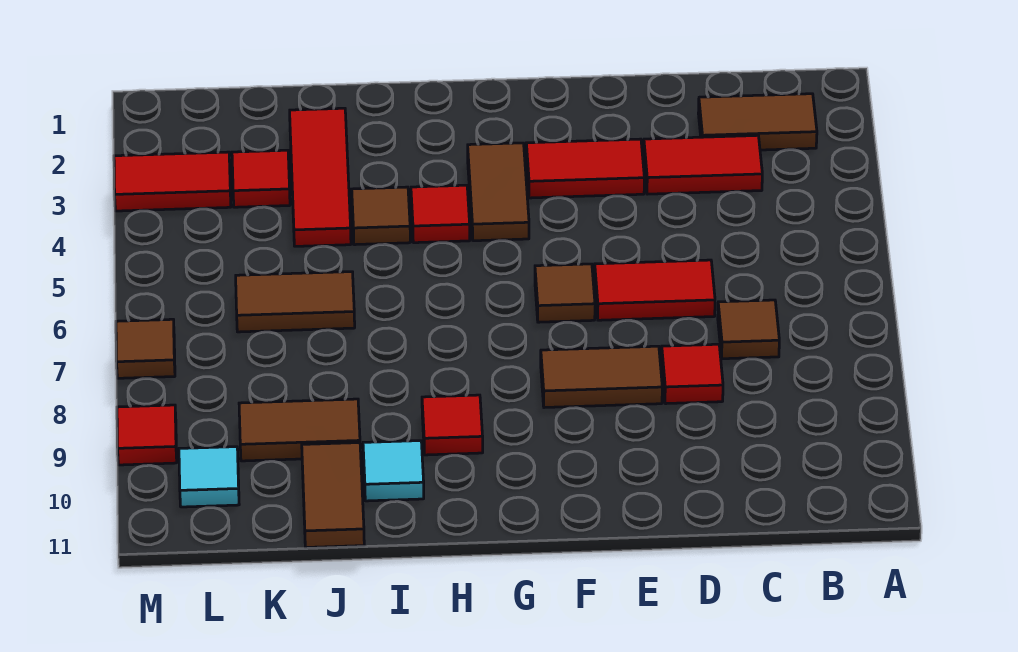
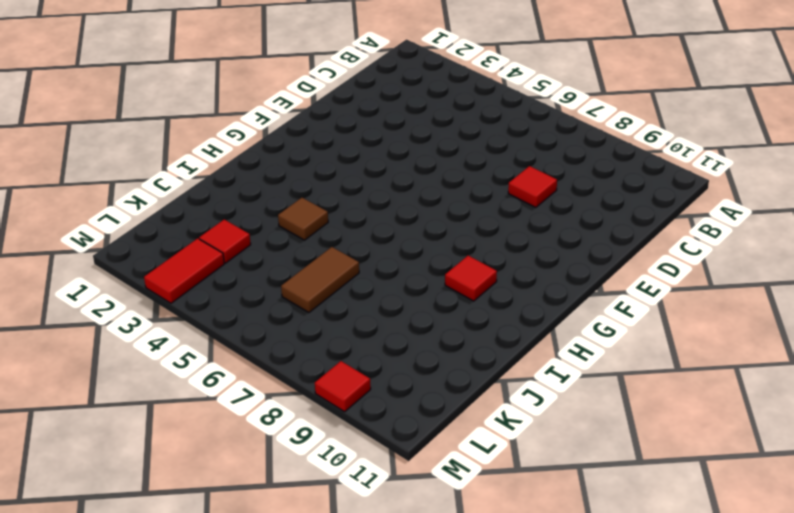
none -> brown 1x2 tile [698,94,817,150]
none -> red 1x2 tile [644,135,762,194]
none -> brown 1x1 tile [718,300,779,359]

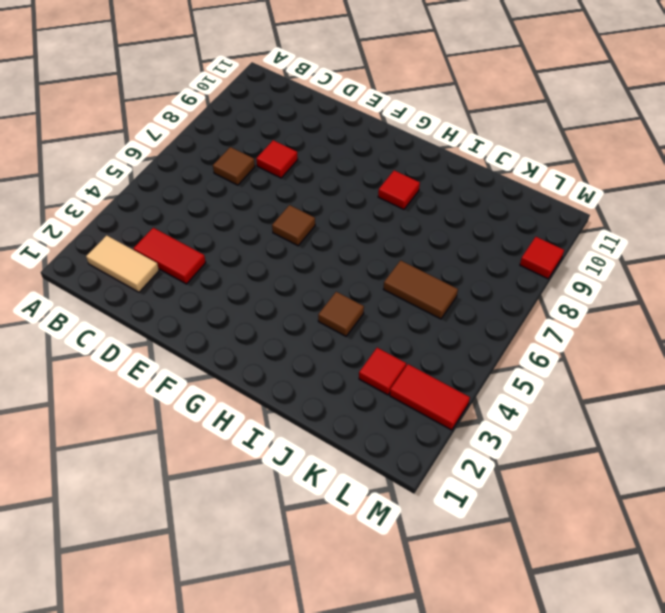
tan 1x2 tile [86,235,159,292] -> brown 1x2 tile [698,94,817,150]
none -> red 1x2 tile [595,260,715,320]
none -> red 1x2 tile [526,139,644,198]
none -> brown 1x2 tile [541,346,662,408]

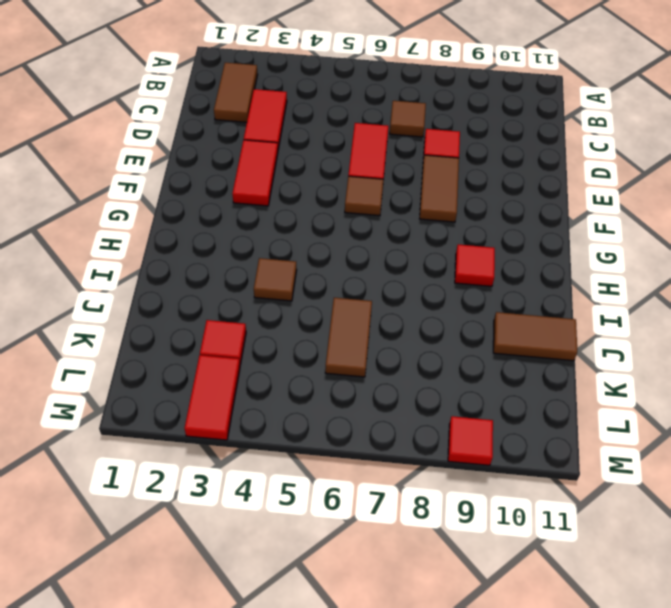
none -> brown 1x2 tile [468,143,529,241]
none -> red 1x1 tile [411,185,470,243]
none -> cyan 1x1 tile [363,441,424,501]

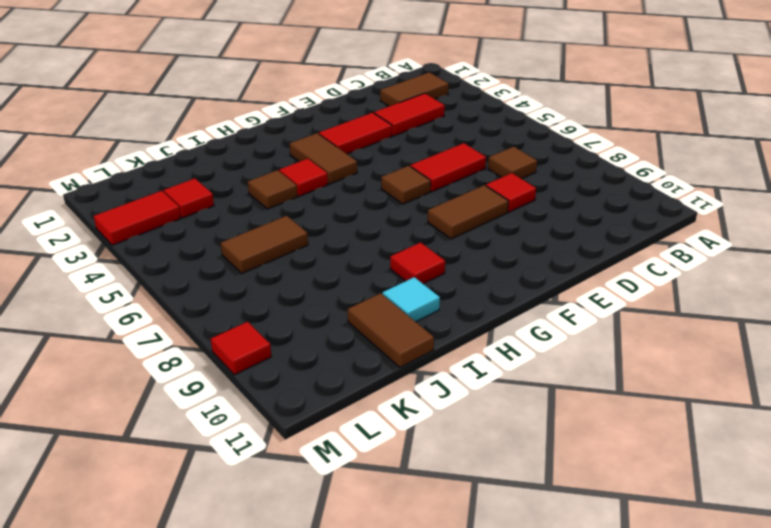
none -> red 1x3 tile [290,108,351,246]
none -> brown 1x2 tile [239,399,360,461]
none -> cyan 1x1 tile [179,447,239,507]

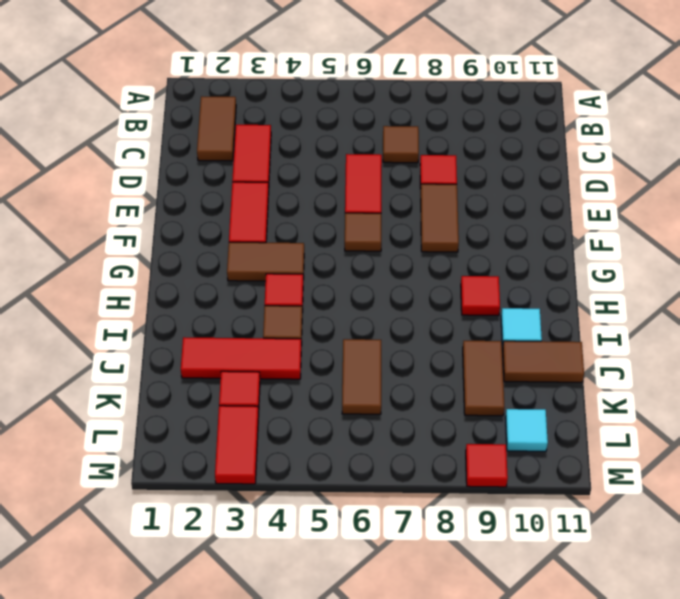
none -> brown 1x1 tile [116,319,175,378]

